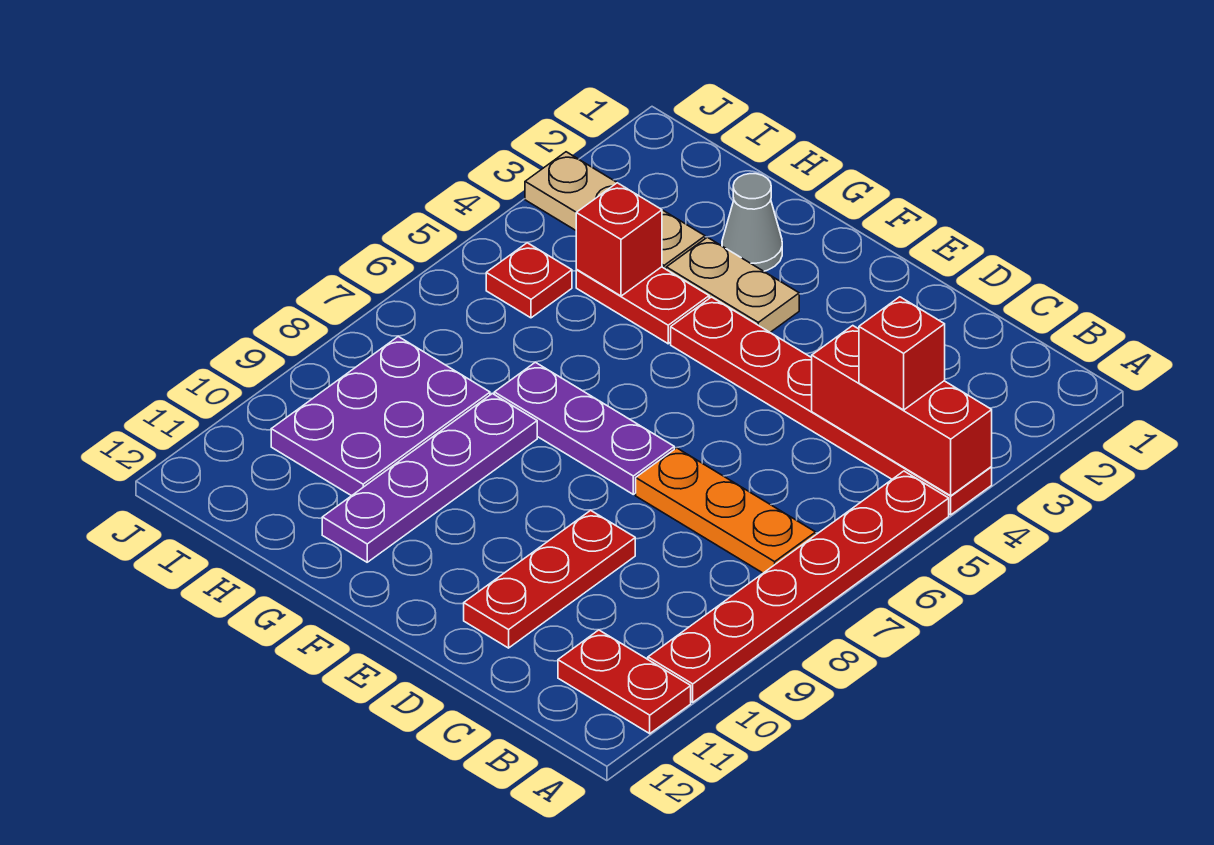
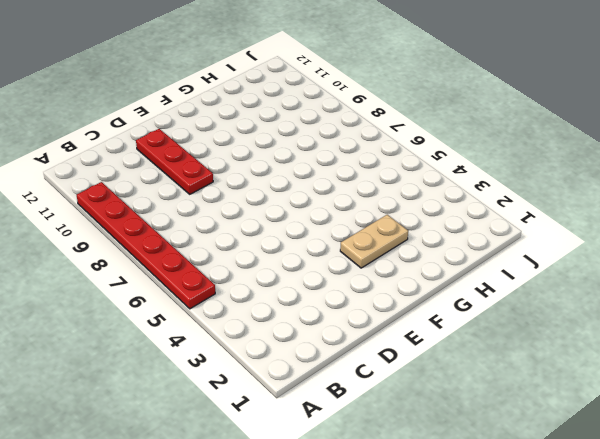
none -> red 1x6 plate [671,297,992,515]
none -> red 1x2 plate [558,630,691,734]
none -> orange 1x3 plate [636,448,816,573]

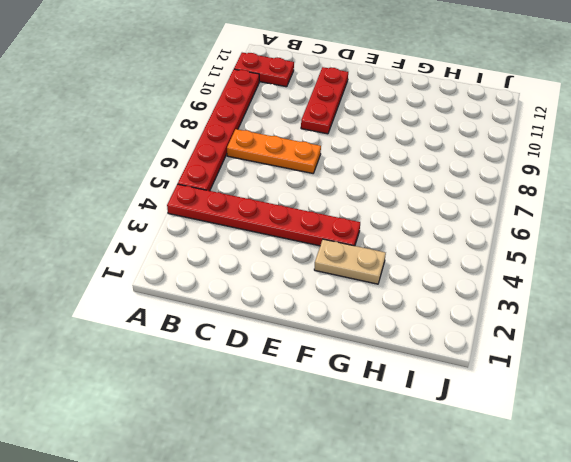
none -> purple 1x3 plate [494,362,674,494]
none -> grey 1x1 cone [722,174,782,271]
none -> red 1x2 plate [576,267,709,344]

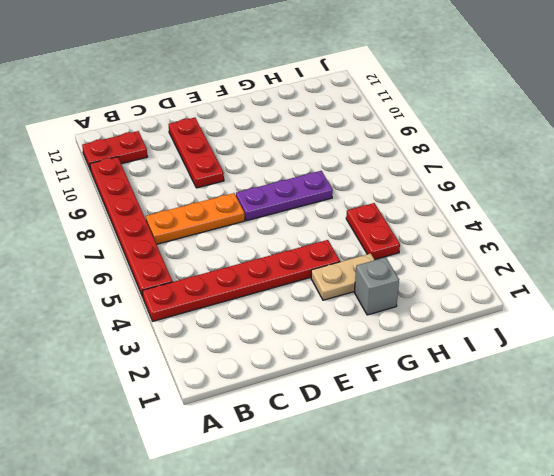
grey 1x1 brick [354,257,399,315] -> grey 1x1 cone [722,174,782,271]
red 1x2 plate [346,203,400,259] -> red 1x2 plate turned to [576,267,709,344]
none -> purple 1x4 plate [322,394,537,562]
none -> tan 1x3 plate [525,152,705,269]
none -> purple 2x3 plate [271,337,490,496]

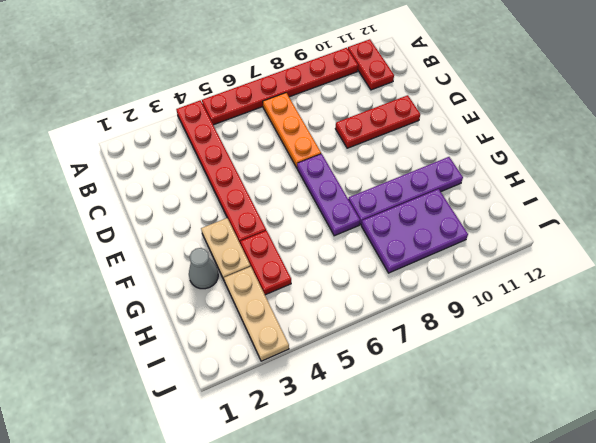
none -> red 1x1 plate [486,243,572,318]
none -> red 1x3 brick [812,326,992,496]
none -> red 1x1 brick [576,183,662,296]

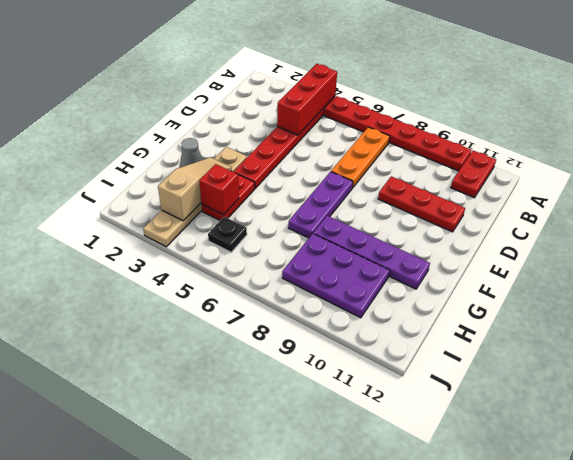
tan 1x3 slope [158,157,232,221] -> none
black 1x1 plate [208,217,247,252] -> red 1x1 plate [486,243,572,318]
none -> red 1x1 brick [859,297,945,410]

